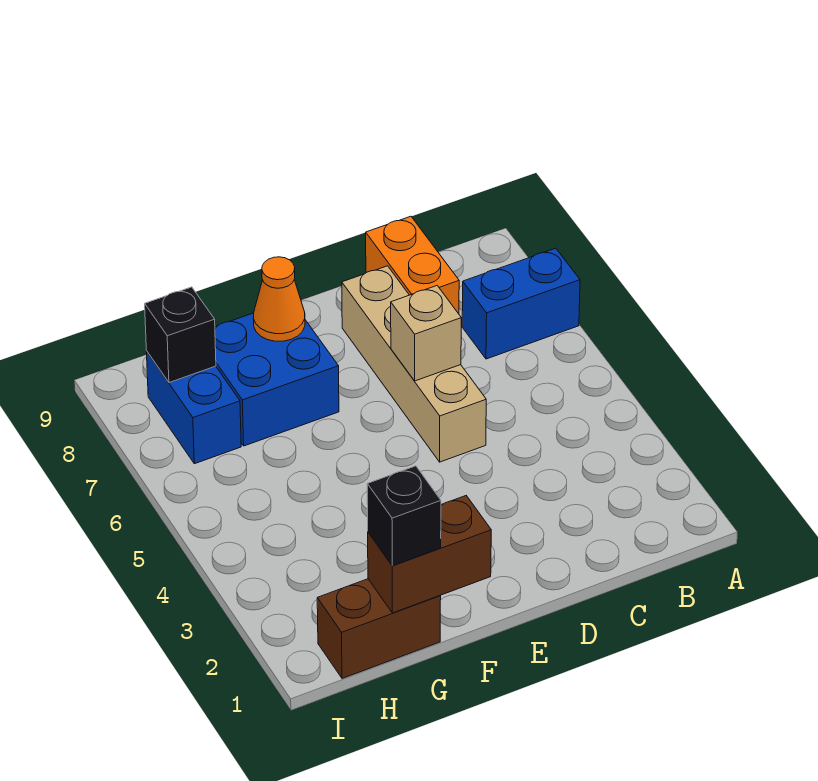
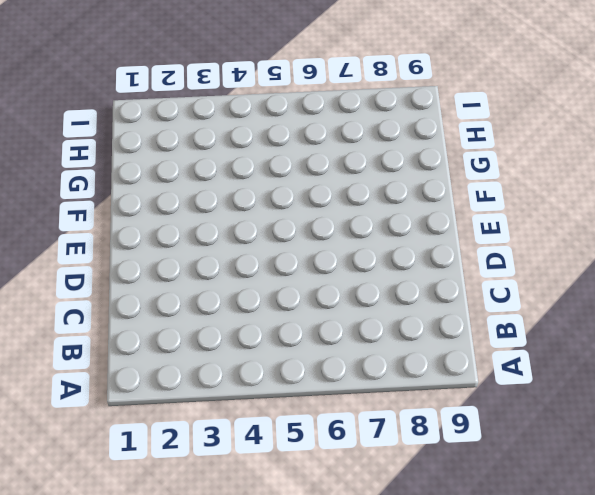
none -> blue 1x2 brick [462,248,580,359]
none -> orange 1x2 brick [366,216,459,314]

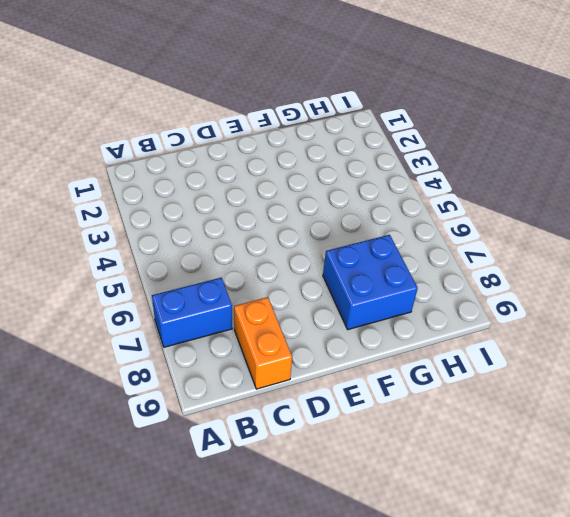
none -> tan 1x4 brick [342,266,486,462]
none -> brown 1x2 brick [317,579,441,678]

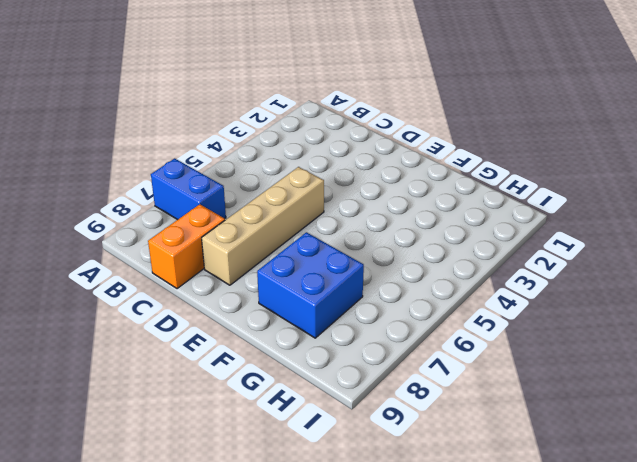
none -> brown 1x2 brick [317,579,441,678]
none -> blue 1x2 brick [146,351,241,464]

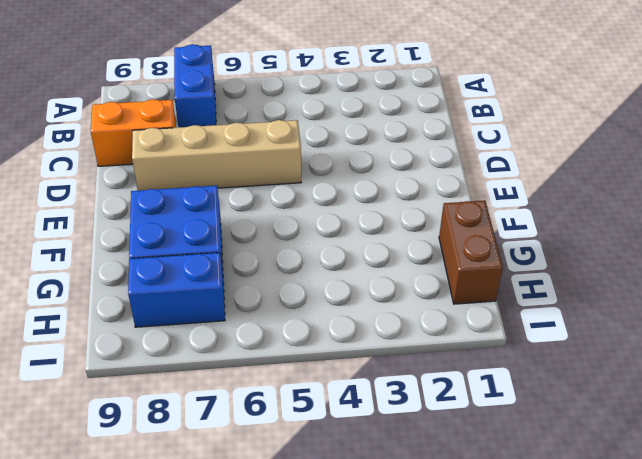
none -> tan 1x1 brick [391,286,461,381]
none -> brown 1x2 brick [368,496,491,613]

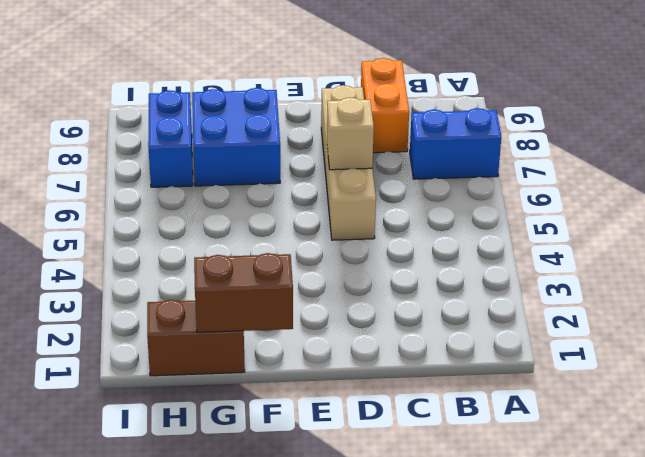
none -> orange 1x1 cone [253,257,305,341]
none -> black 1x1 brick [145,287,216,383]

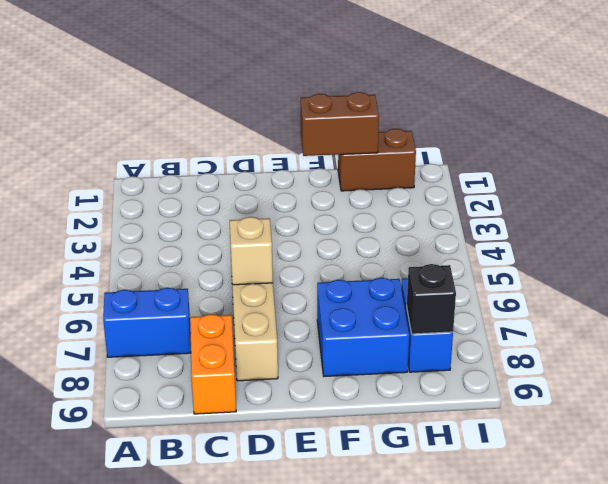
none -> orange 1x1 cone [253,257,305,341]
none -> black 1x1 brick [367,466,441,566]

